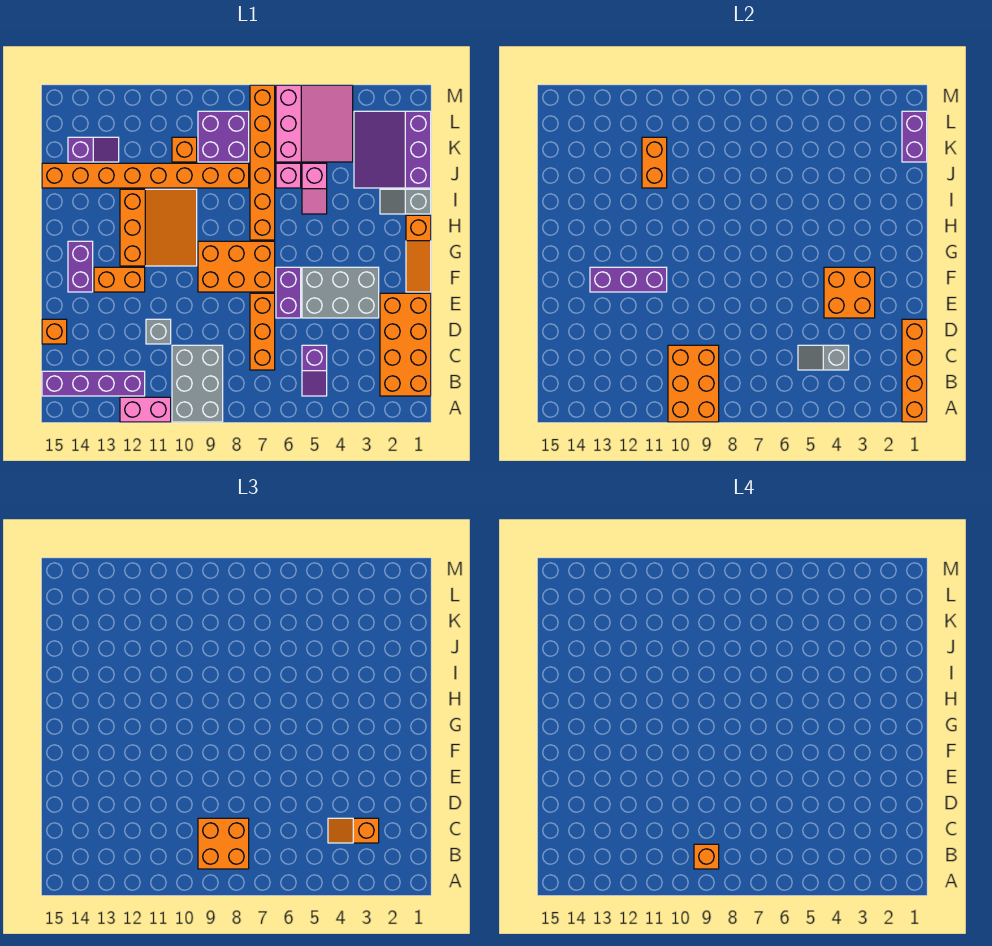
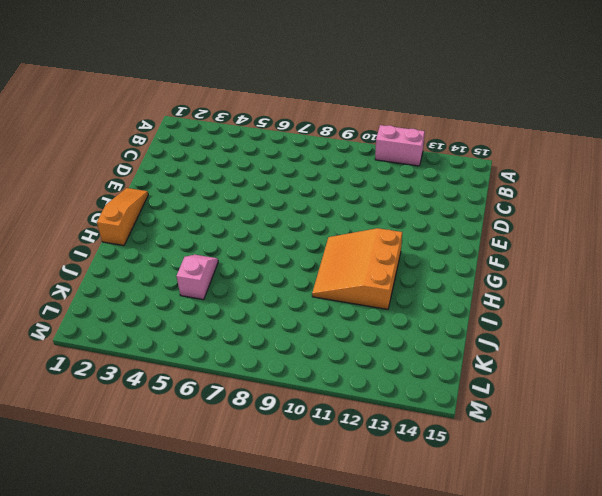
none -> grey 2x3 brick [172,345,223,422]
none -> orange 2x4 brick [380,293,431,396]
none -> purple 1x2 slope [302,345,327,396]
none -> purple 1x4 brick [42,371,145,396]

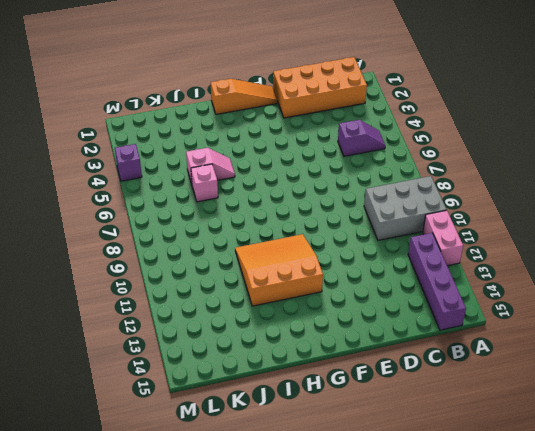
purple 1x1 brick [115,144,142,181] -> pink 3x3 slope [276,85,353,162]
none -> orange 1x3 brick [250,293,275,370]
none -> grey 1x1 brick [146,319,171,344]
none -> orange 1x1 brick [42,319,67,344]
none -> grey 2x3 brick [302,267,379,318]

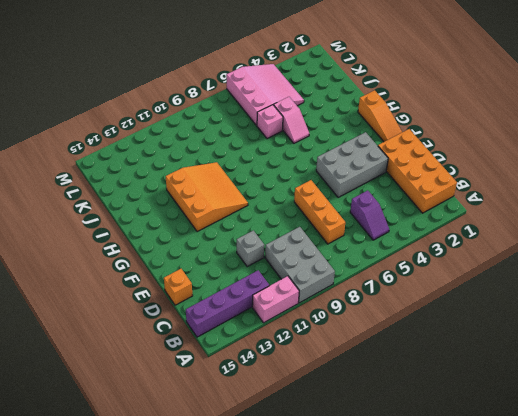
none -> purple 1x2 brick [276,267,301,318]
none -> orange 2x3 brick [198,241,275,292]
none -> orange 1x2 brick [94,267,145,292]
none -> purple 1x2 brick [68,241,93,292]

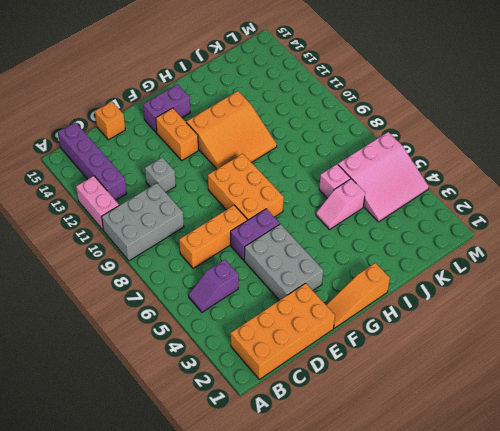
none -> orange 1x6 brick [250,85,275,240]
none -> grey 1x2 slope [380,189,431,214]
none -> purple 3x3 slope [354,111,431,188]
none -> orange 1x8 brick [42,163,249,188]

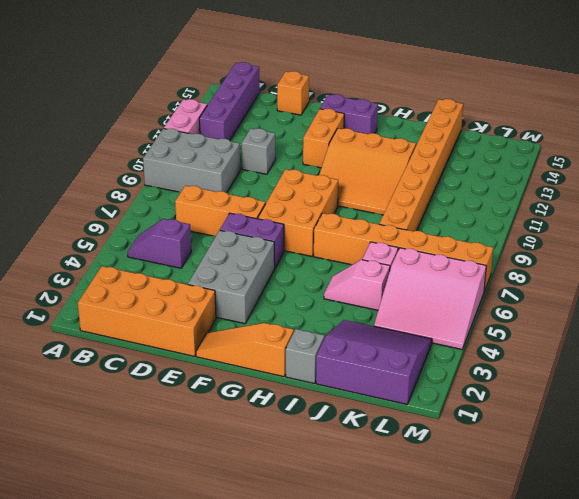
none -> purple 2x2 brick [198,111,249,162]
none -> orange 1x1 brick [172,137,197,162]
none -> purple 1x2 slope [68,137,119,162]
none -> orange 1x4 brick [902,319,927,422]

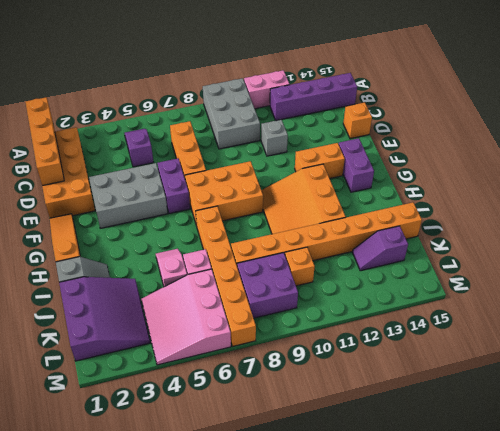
none -> orange 2x3 brick [668,345,719,422]
none -> grey 1x2 slope [798,345,849,370]
none -> orange 2x2 brick [824,267,875,318]
none -> purple 1x3 brick [590,267,667,292]

